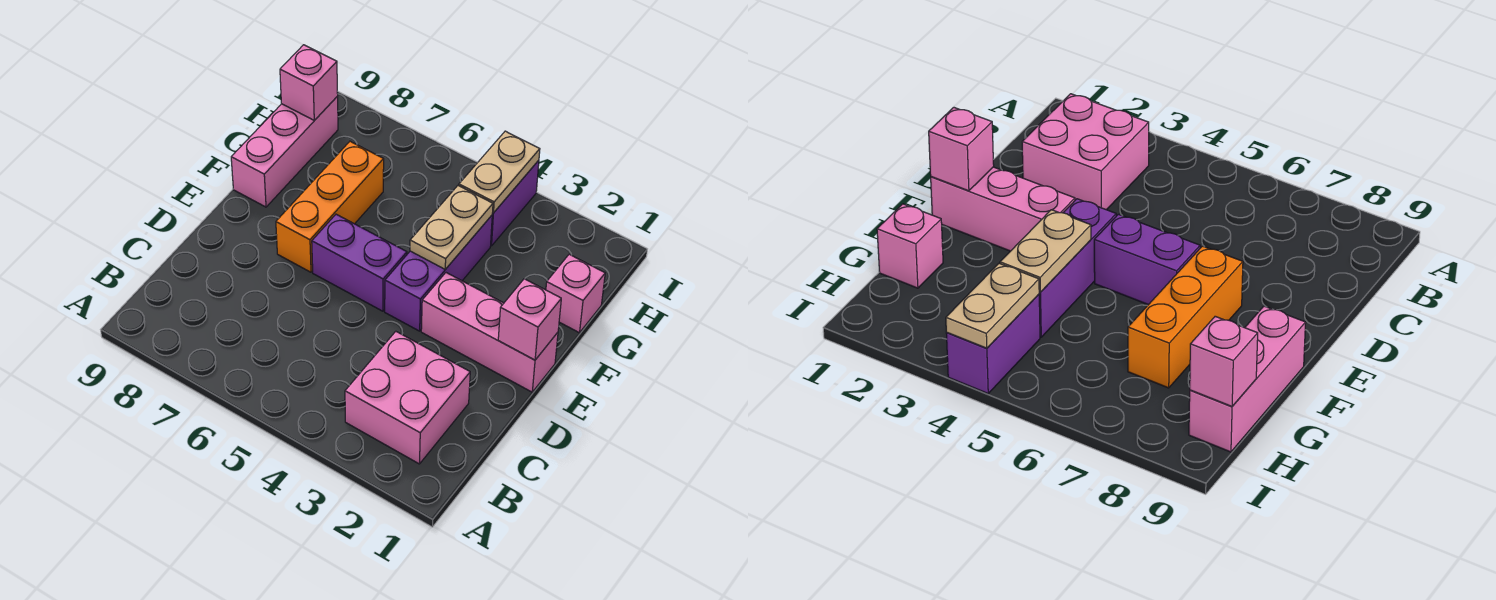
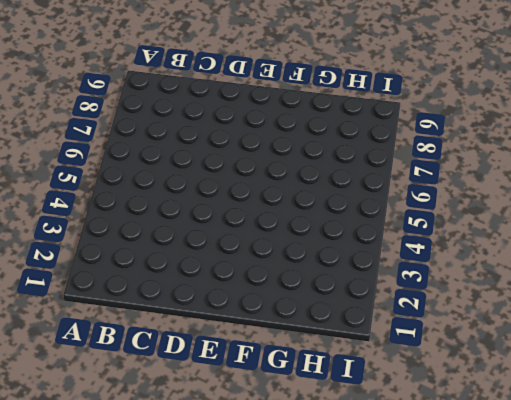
none -> pink 2x2 brick [345,331,470,464]
none -> pink 1x3 brick [421,273,558,392]
none -> purple 1x3 brick [385,215,492,331]

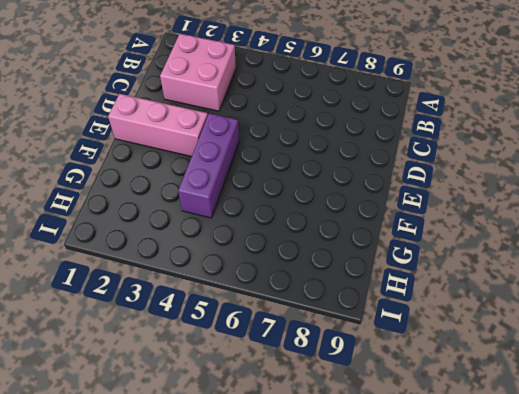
none -> purple 1x2 brick [312,214,407,311]
none -> orange 1x3 brick [276,141,384,272]
none -> pink 1x3 brick [231,97,338,207]

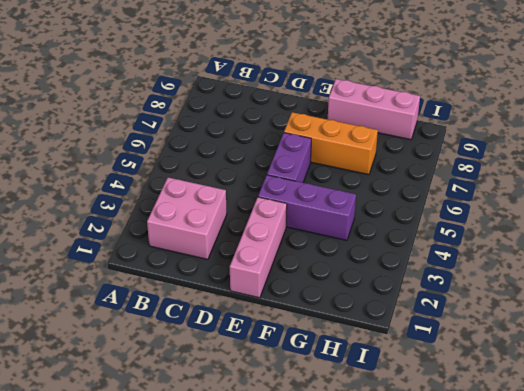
none -> pink 1x1 brick [546,254,605,333]
none -> purple 1x2 brick [491,160,539,246]
none -> pink 1x1 brick [498,279,561,360]

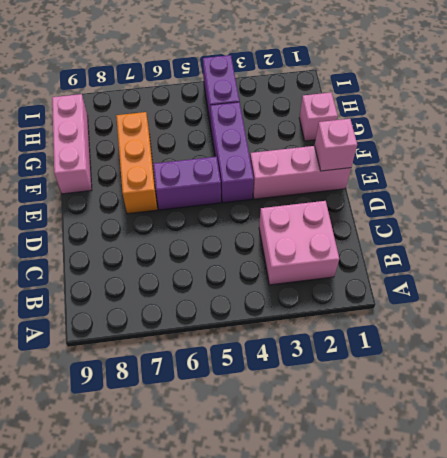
none -> tan 1x2 plate [410,186,493,269]
none -> tan 1x2 plate [459,131,540,213]
none -> pink 1x1 brick [280,45,338,120]

